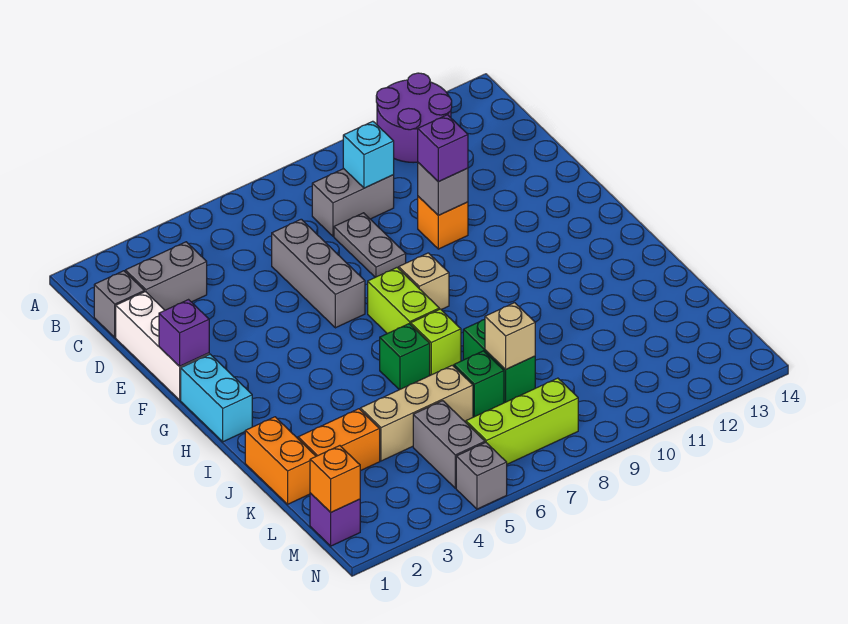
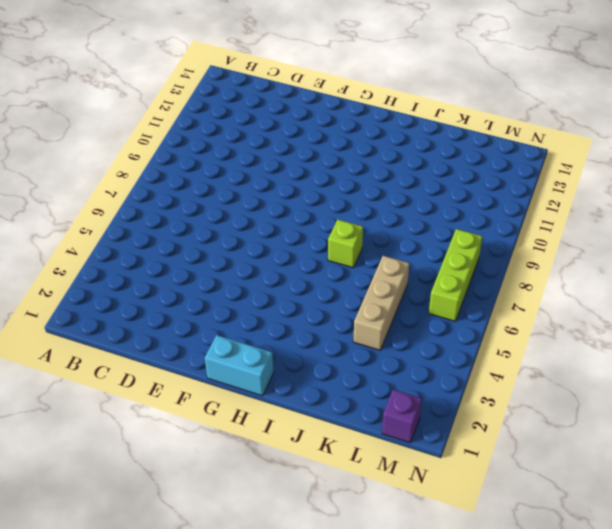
none -> purple 2x2 round brick [376,73,452,163]
none -> grey 1x1 brick [94,271,144,337]
none -> grey 1x2 brick [125,242,207,310]

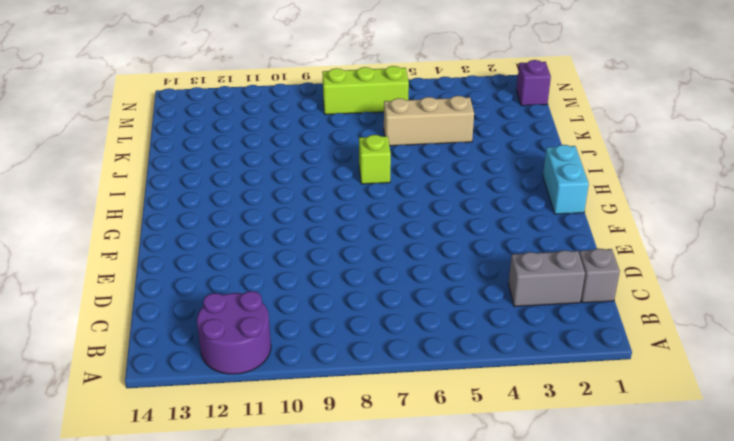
none -> grey 1x2 brick [312,169,394,236]
none -> white 1x3 brick [116,292,209,400]
none -> grey 1x3 brick [272,219,365,328]

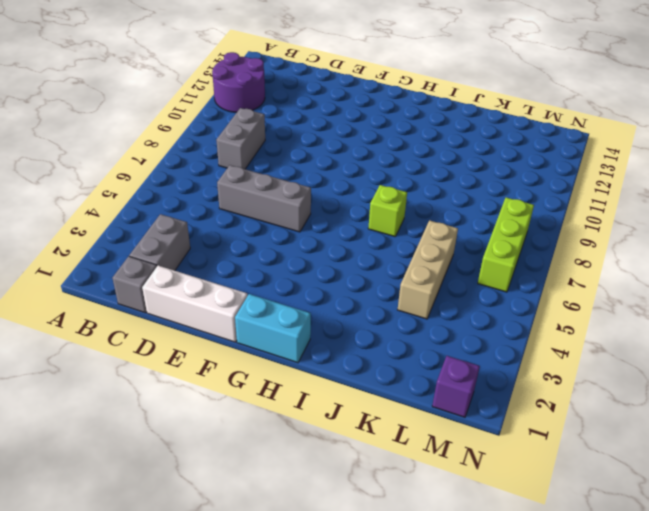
none -> grey 1x2 plate [334,213,406,277]
none -> orange 1x1 brick [418,196,468,249]
none -> lime 1x2 brick [368,268,439,334]

